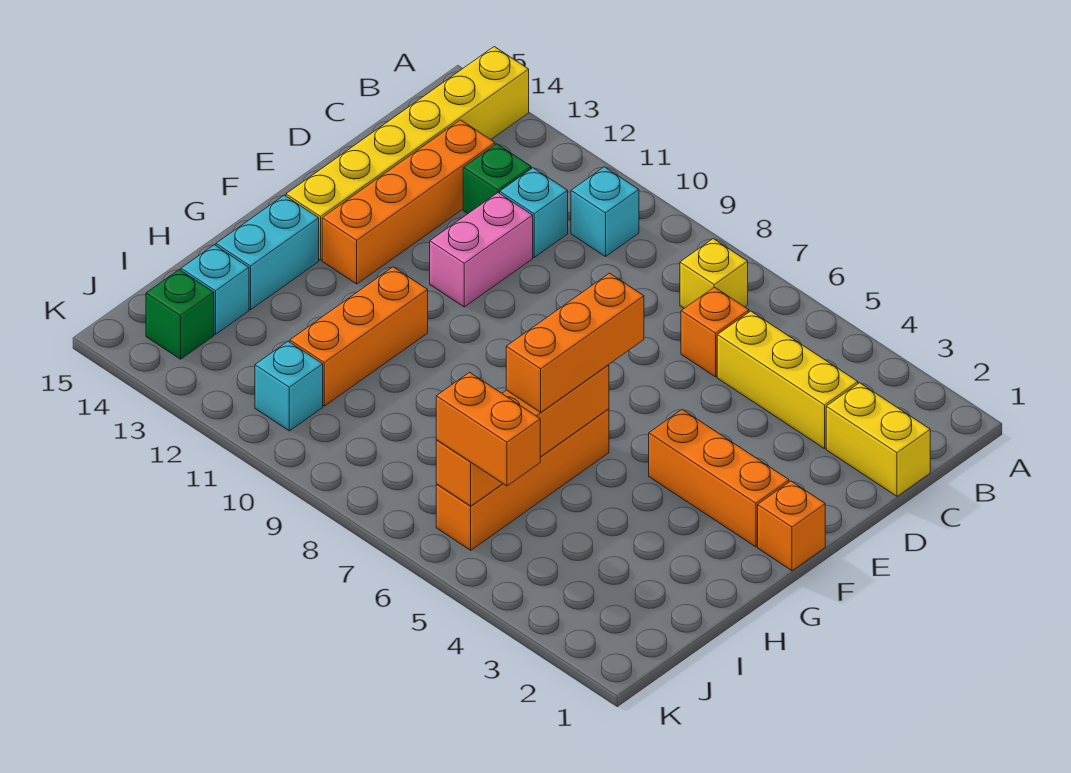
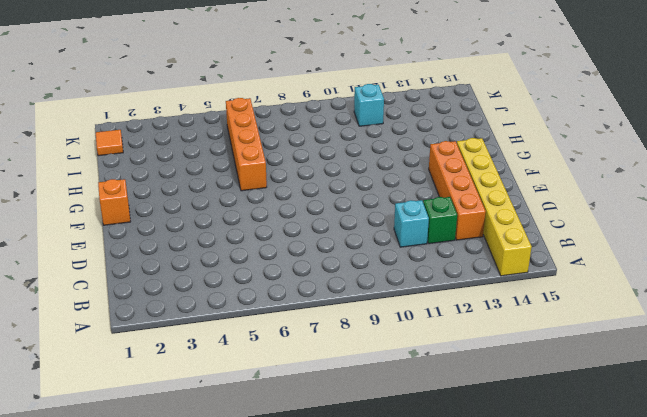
orange 1x1 tile [96,130,123,156] -> none
none -> yellow 1x1 brick [680,239,748,308]
none -> cyan 1x1 brick [571,167,639,257]
none -> yellow 1x2 brick [826,383,930,496]

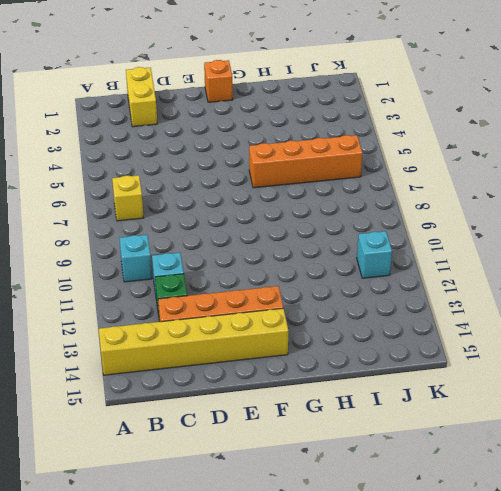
none -> yellow 1x3 brick [717,311,858,449]
none -> orange 1x1 brick [681,287,749,377]
none -> pink 1x2 brick [430,193,533,307]

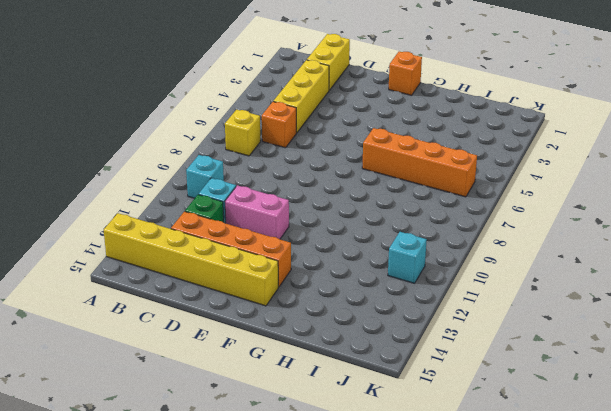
none -> orange 1x3 brick [649,409,789,547]
none -> orange 1x3 brick [290,267,428,406]
none -> cyan 1x2 brick [216,195,319,310]

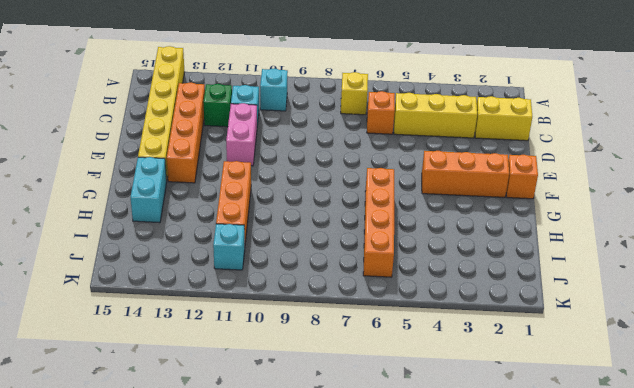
none -> cyan 1x1 brick [181,245,249,334]
none -> green 1x1 brick [146,269,214,359]
none -> orange 1x4 brick [436,365,609,506]

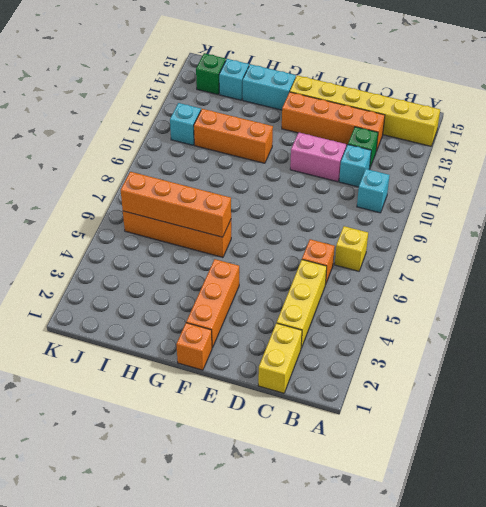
none -> orange 1x3 brick [506,273,644,412]
none -> orange 1x2 brick [436,372,540,486]

